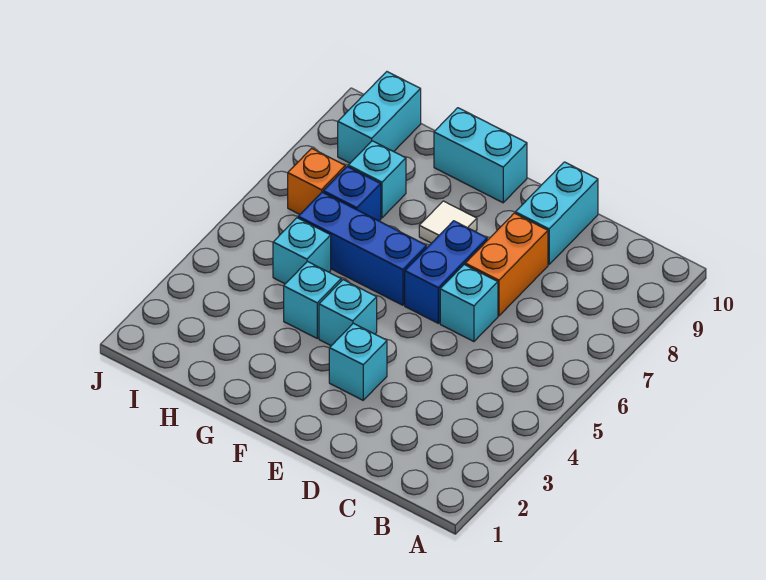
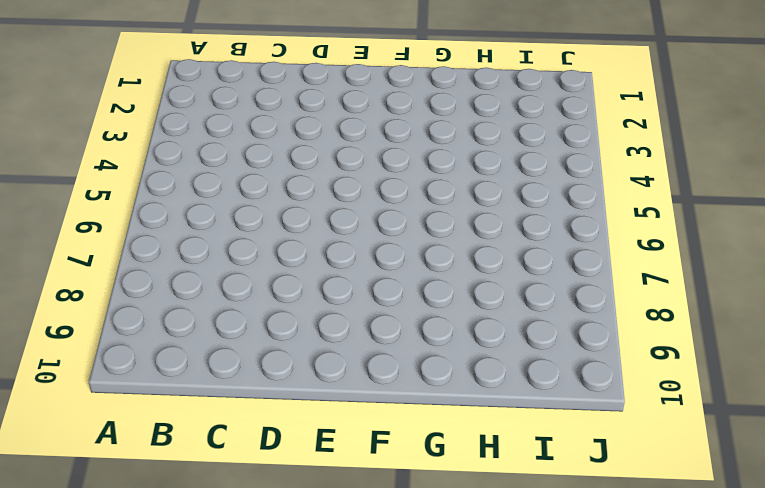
none -> cyan 1x1 brick [440,265,498,342]
none -> orange 1x2 brick [465,213,548,316]
none -> cyan 1x2 brick [515,162,598,264]

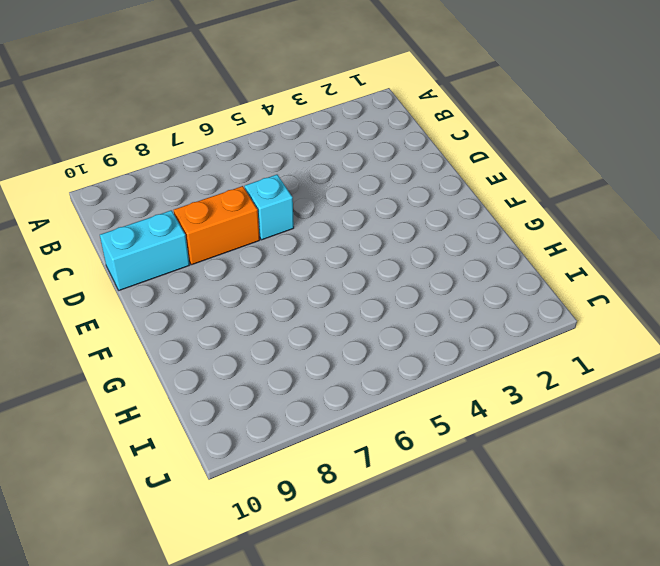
none -> cyan 1x1 brick [329,323,387,400]
none -> blue 1x2 brick [405,221,487,323]
none -> cyan 1x1 brick [319,280,377,346]

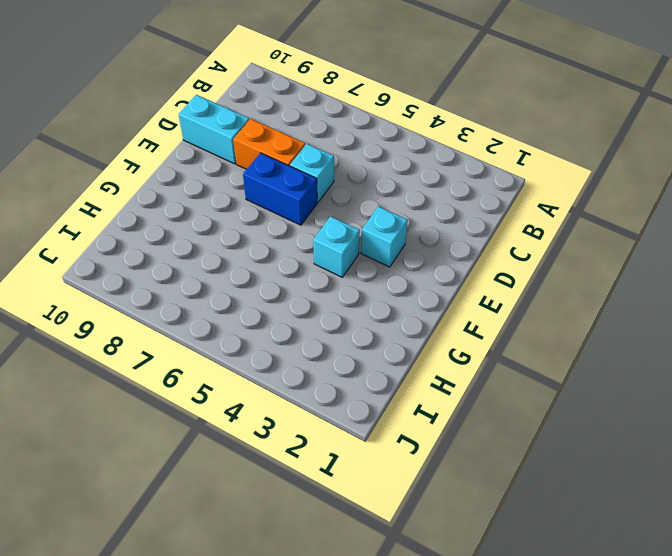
none -> blue 1x3 brick [298,192,427,305]
none -> white 1x1 tile [419,201,477,243]
none -> cyan 1x2 brick [434,108,527,203]

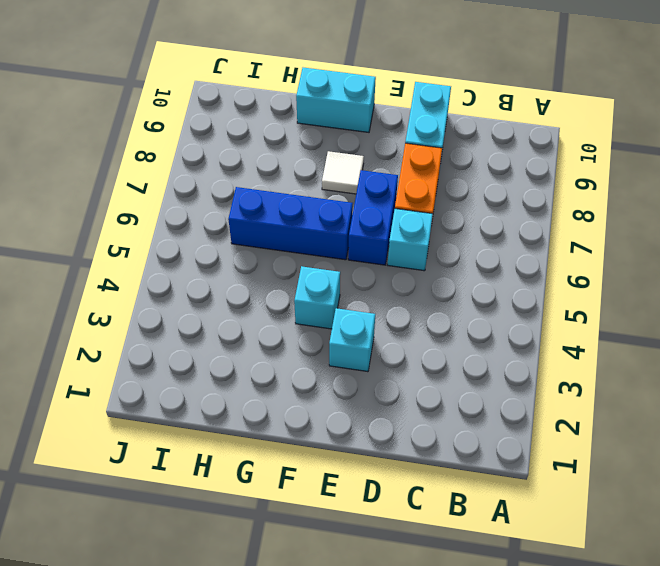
none -> cyan 1x1 brick [284,262,341,338]
none -> cyan 1x1 brick [273,218,331,284]
none -> blue 1x1 brick [323,167,381,221]

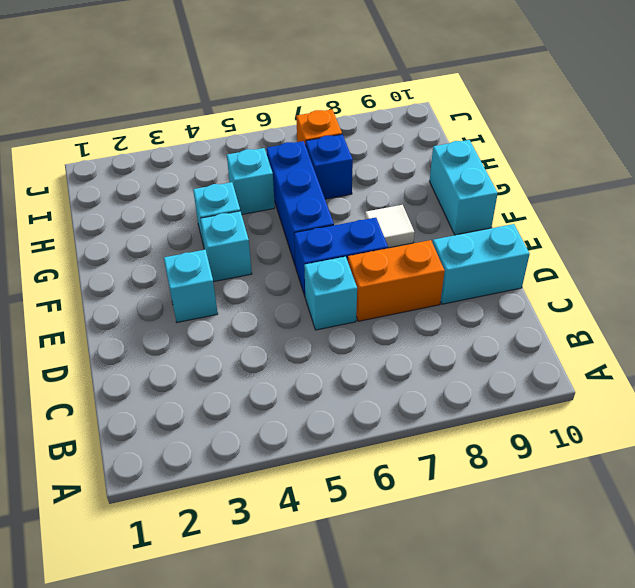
none -> cyan 1x1 brick [348,141,406,218]
none -> cyan 1x2 brick [338,72,421,163]

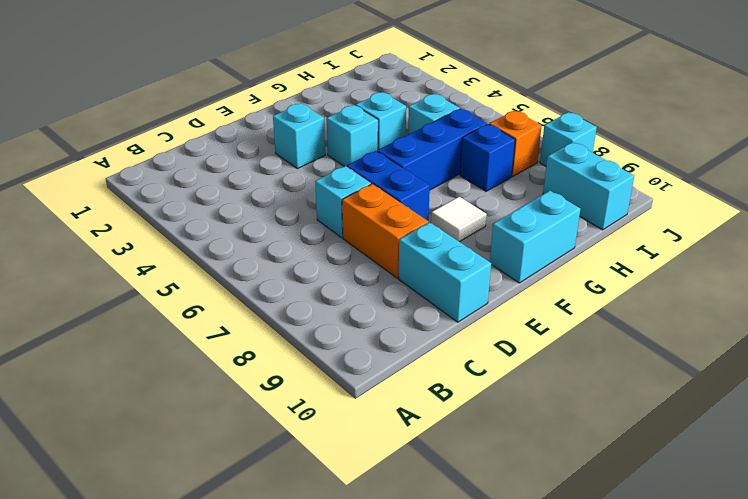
cyan 1x1 brick [540,112,597,166] -> cyan 1x1 brick moved to [348,141,406,218]

